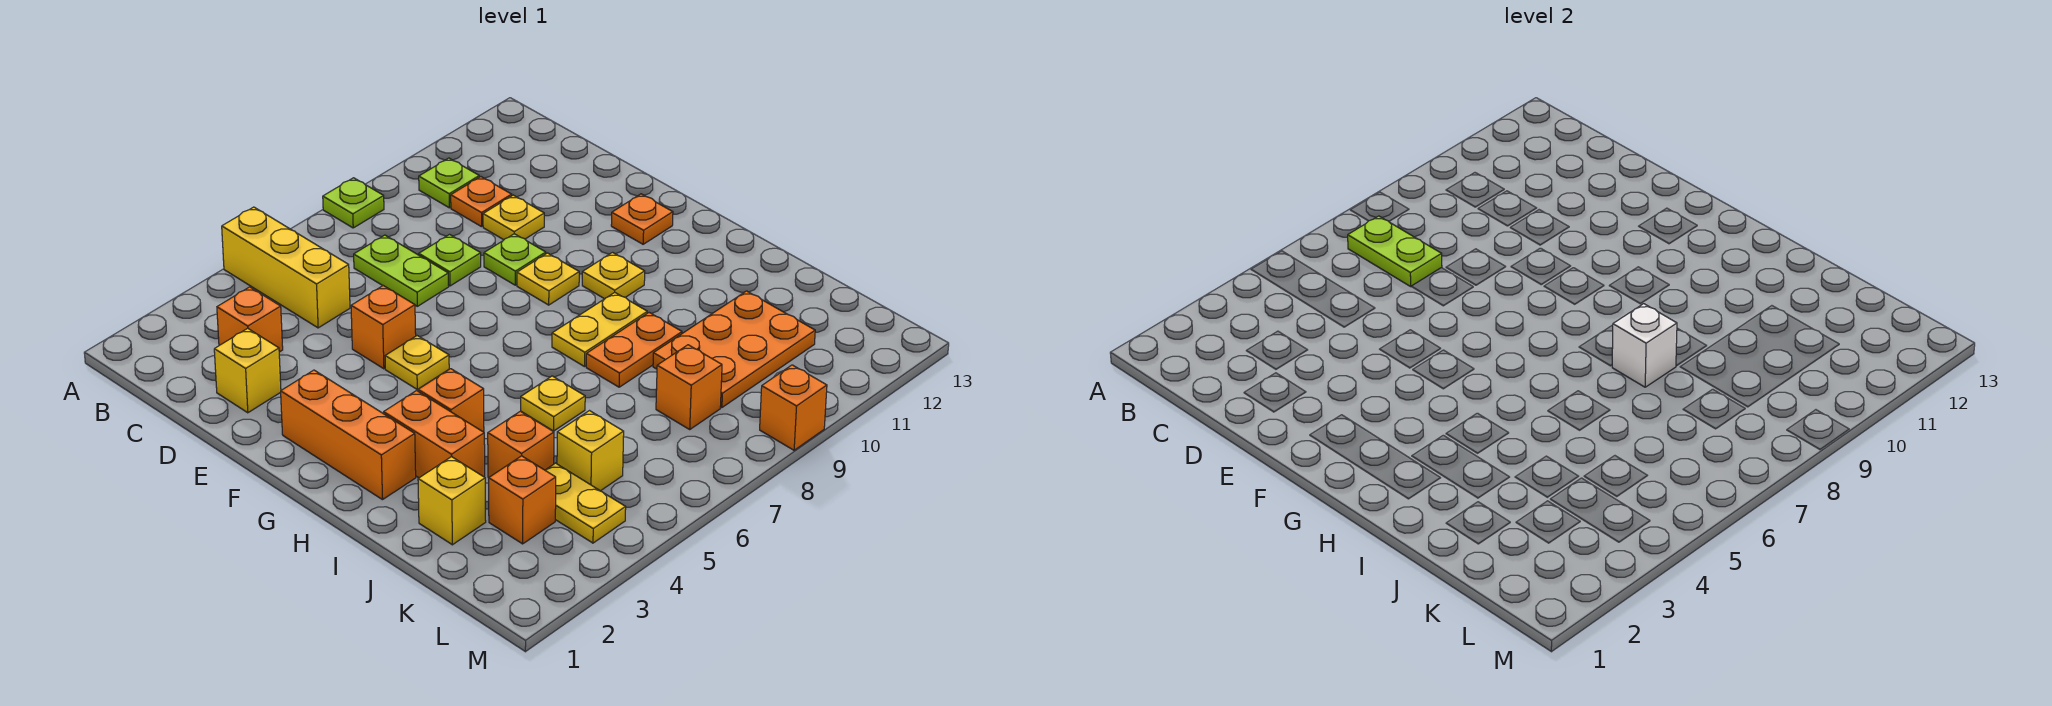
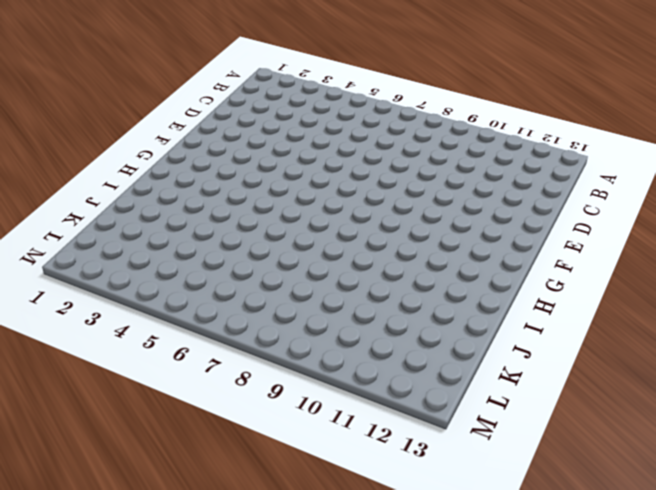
none -> yellow 1x3 brick [222,207,350,328]
none -> lime 1x1 plate [323,178,384,228]
none -> lime 1x1 plate [419,158,479,208]
none -> orange 1x1 brick [217,287,283,352]

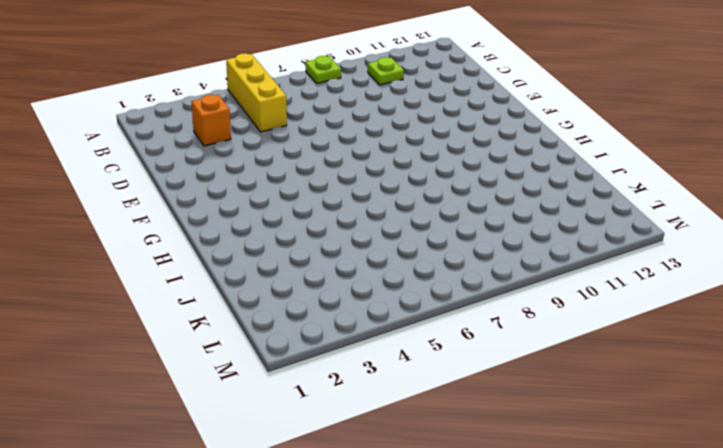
none -> lime 1x2 plate [354,235,449,306]
none -> orange 1x1 plate [451,177,512,227]
none -> yellow 1x1 brick [214,328,281,413]
none -> lime 1x1 plate [419,235,481,286]

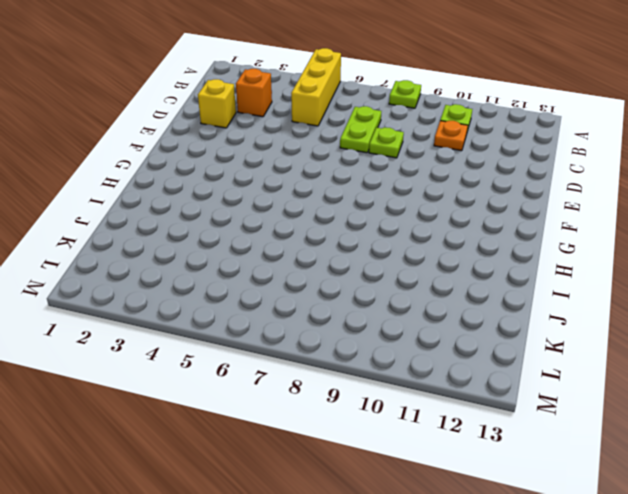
none -> yellow 1x1 plate [483,195,544,240]
none -> orange 1x1 brick [351,286,416,369]
none -> lime 1x1 plate [484,234,546,285]
none -> orange 1x3 brick [281,370,416,500]

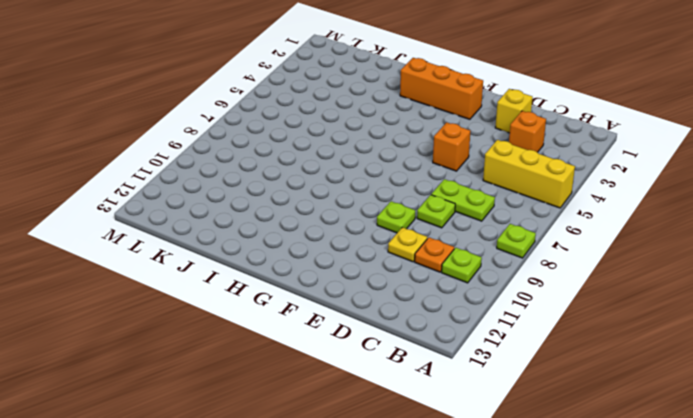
none -> yellow 1x1 plate [385,336,449,389]
none -> yellow 1x1 plate [517,253,579,305]
none -> orange 1x1 plate [611,194,673,244]
none -> yellow 1x1 plate [582,253,645,299]

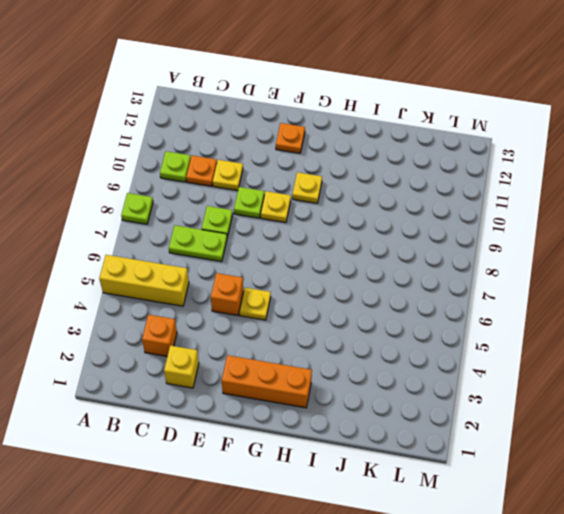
none -> orange 1x2 brick [384,391,485,478]
none -> orange 1x1 brick [418,369,484,432]
none -> yellow 1x2 plate [552,293,647,367]
none -> yellow 1x1 plate [521,376,585,431]

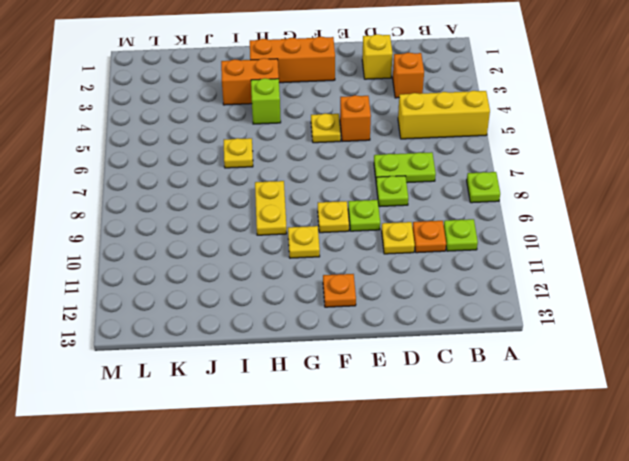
lime 1x1 brick [251,78,281,124] -> orange 1x1 brick [418,369,484,432]
none -> orange 1x2 plate [586,313,682,387]
none -> yellow 1x1 brick [418,457,486,545]
none -> orange 1x1 brick [488,411,554,478]
none -> orange 2x3 plate [653,291,815,408]

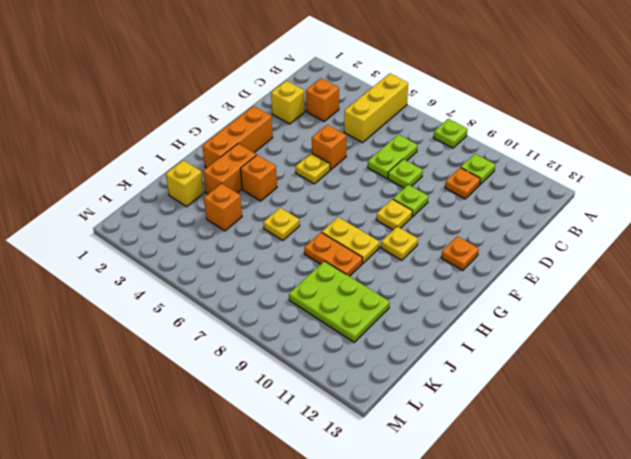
lime 2x3 plate [289,261,389,342] -> orange 2x3 plate [653,291,815,408]
none -> yellow 1x1 plate [483,195,544,240]
none -> orange 1x1 brick [489,456,556,544]
none -> yellow 1x2 plate [545,463,626,543]
none -> yellow 1x1 brick [557,411,624,491]

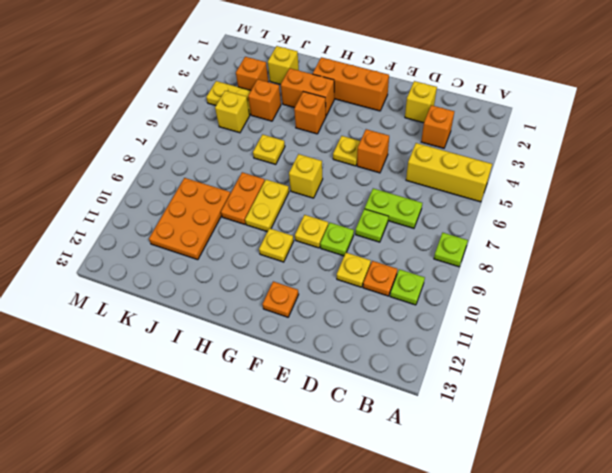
yellow 1x1 brick [289,154,323,198] -> none
none -> orange 1x1 brick [656,345,722,429]
none -> orange 1x1 brick [760,365,827,450]
none -> lime 1x2 plate [1348,216,1442,286]
none -> white 1x1 brick [1612,304,1677,387]

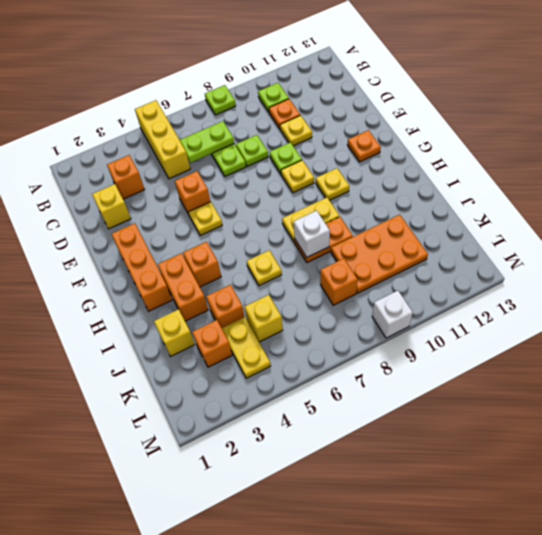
lime 1x2 plate [180,121,234,163] -> lime 1x2 plate turned to [1348,216,1442,286]
white 1x1 brick [372,291,413,338] -> orange 1x1 brick [760,365,827,450]

